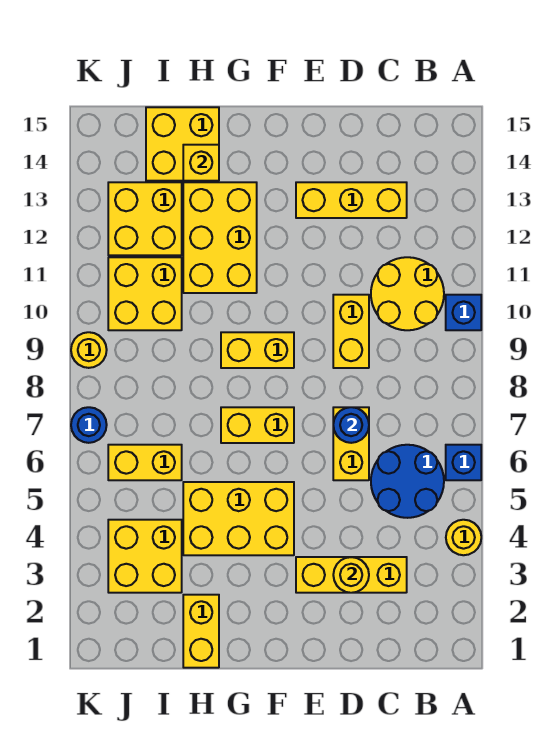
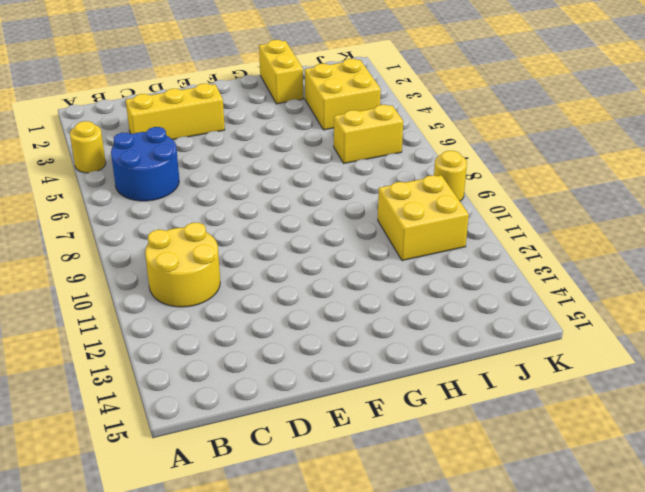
none -> blue 1x1 brick [446,445,481,480]
none -> blue 1x1 brick [446,295,481,330]
none -> yellow 1x3 brick [296,182,407,218]

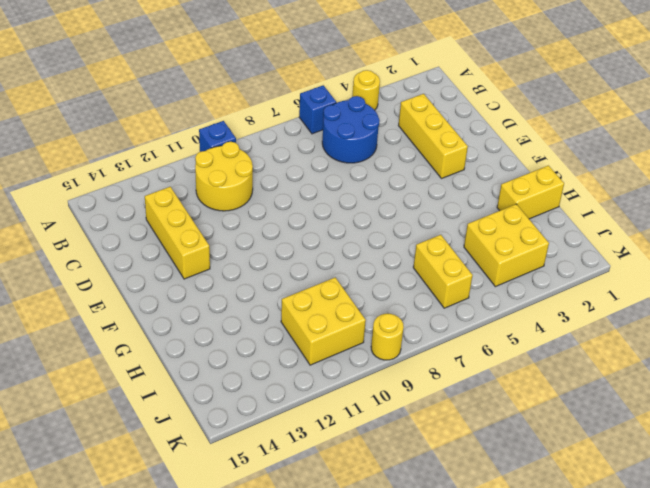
none -> yellow 1x2 brick [333,407,369,480]
none -> yellow 1x2 brick [333,295,369,368]
none -> yellow 2x3 brick [183,482,294,555]

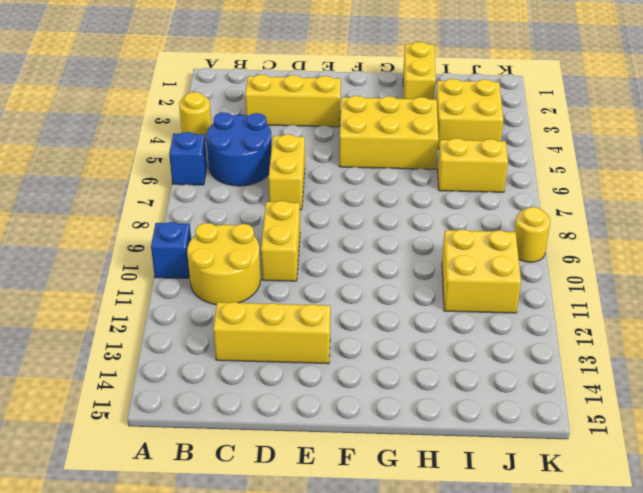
none -> yellow 1x2 brick [221,407,294,443]
none -> yellow 1x2 brick [221,332,294,368]
none -> yellow 2x3 brick [183,182,257,293]

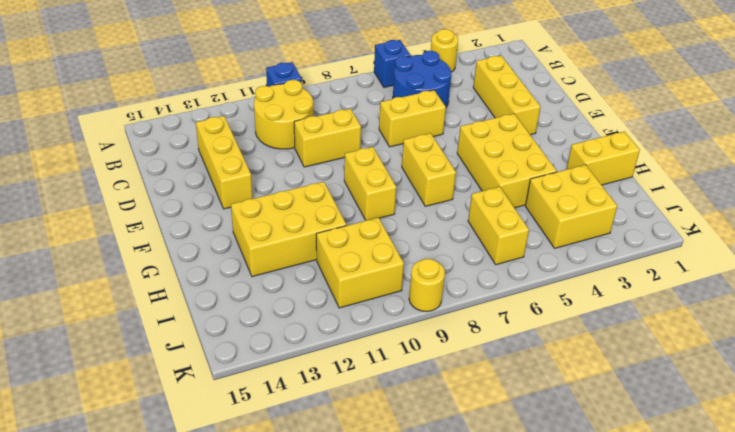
none -> yellow 2x2 brick [146,107,219,181]
none -> yellow 2x2 brick [108,182,182,255]
none -> blue 1x1 round brick [71,407,107,443]

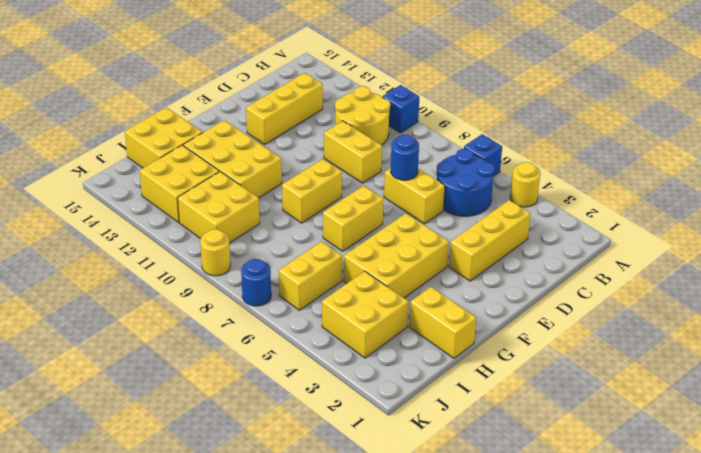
none -> yellow 1x1 round brick [333,557,369,593]
none -> yellow 1x1 brick [183,145,219,181]

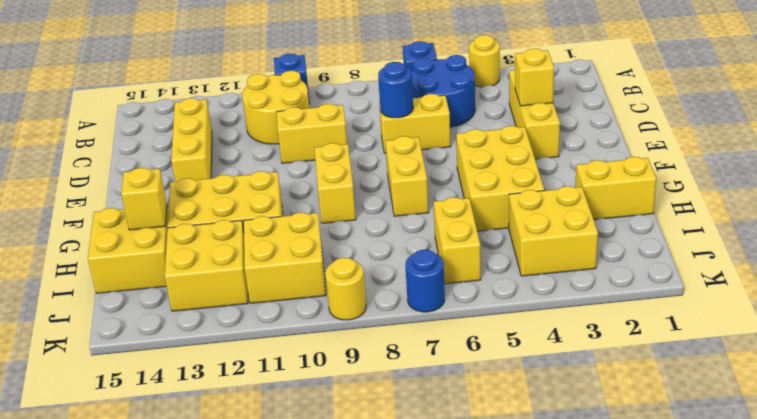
yellow 1x1 brick [515,49,554,106] -> yellow 1x1 round brick [333,557,369,593]

